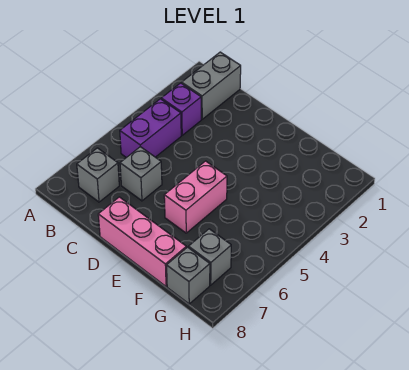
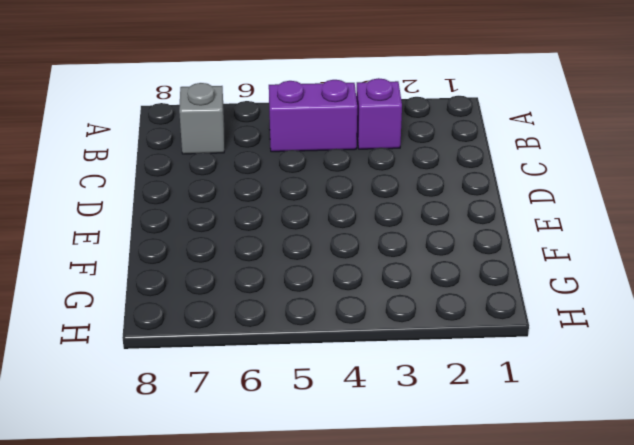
none -> grey 1x2 brick [182,52,241,119]
none -> grey 1x1 brick [120,147,162,201]

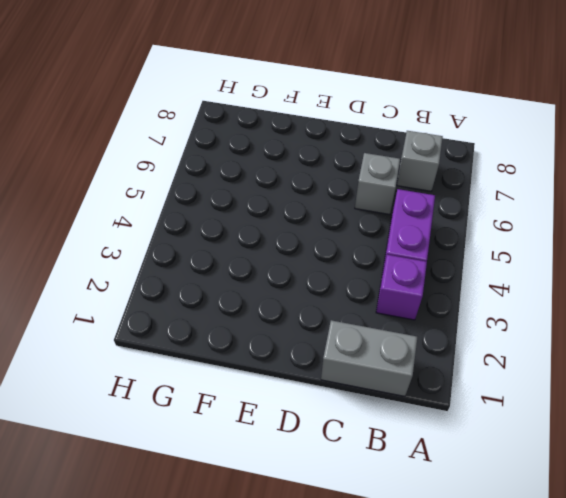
grey 1x2 brick [321,320,417,396] -> grey 1x2 brick turned to [182,52,241,119]
none -> pink 1x3 brick [98,197,186,286]
none -> pink 1x2 brick [164,161,227,233]

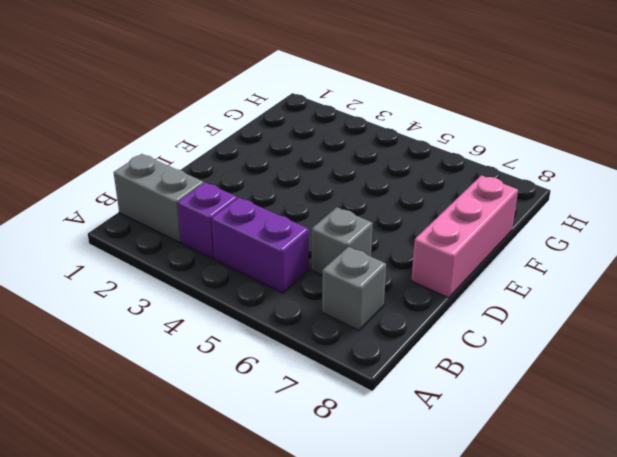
none -> pink 1x2 brick [164,161,227,233]
none -> grey 1x1 brick [189,229,231,285]

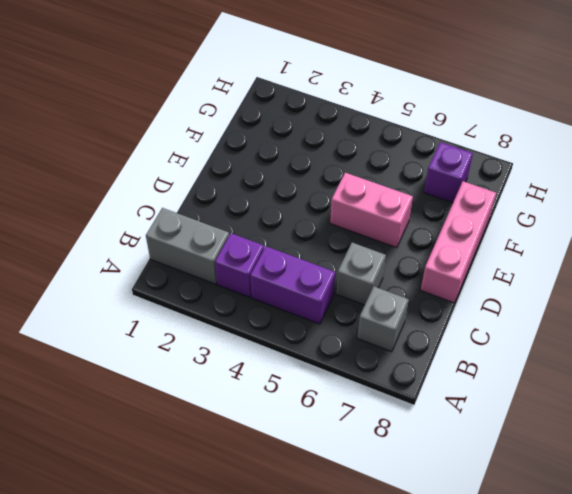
purple 1x1 brick [424,142,473,203] -> grey 1x1 brick [189,229,231,285]
none -> grey 1x1 brick [167,247,210,304]

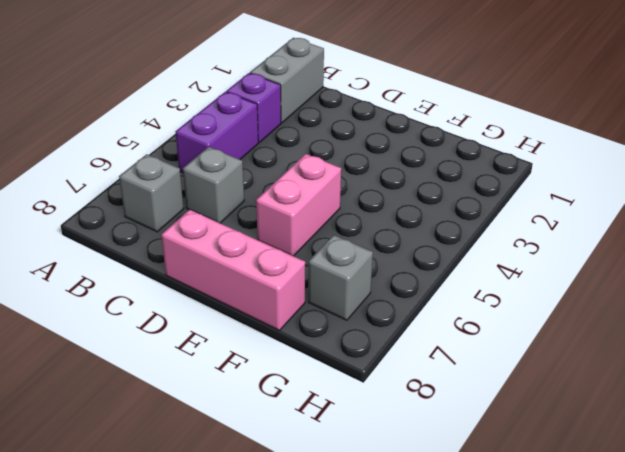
none -> grey 1x1 brick [167,247,210,304]

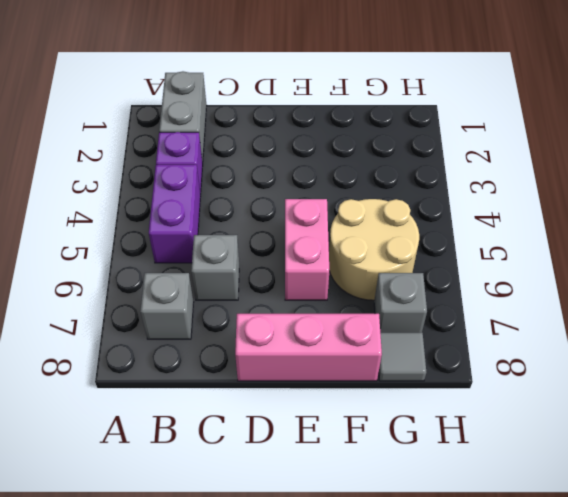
tan 2x2 round brick [329,199,419,300] -> none
grey 1x1 tile [379,333,426,381] -> grey 1x1 brick [167,247,210,304]

